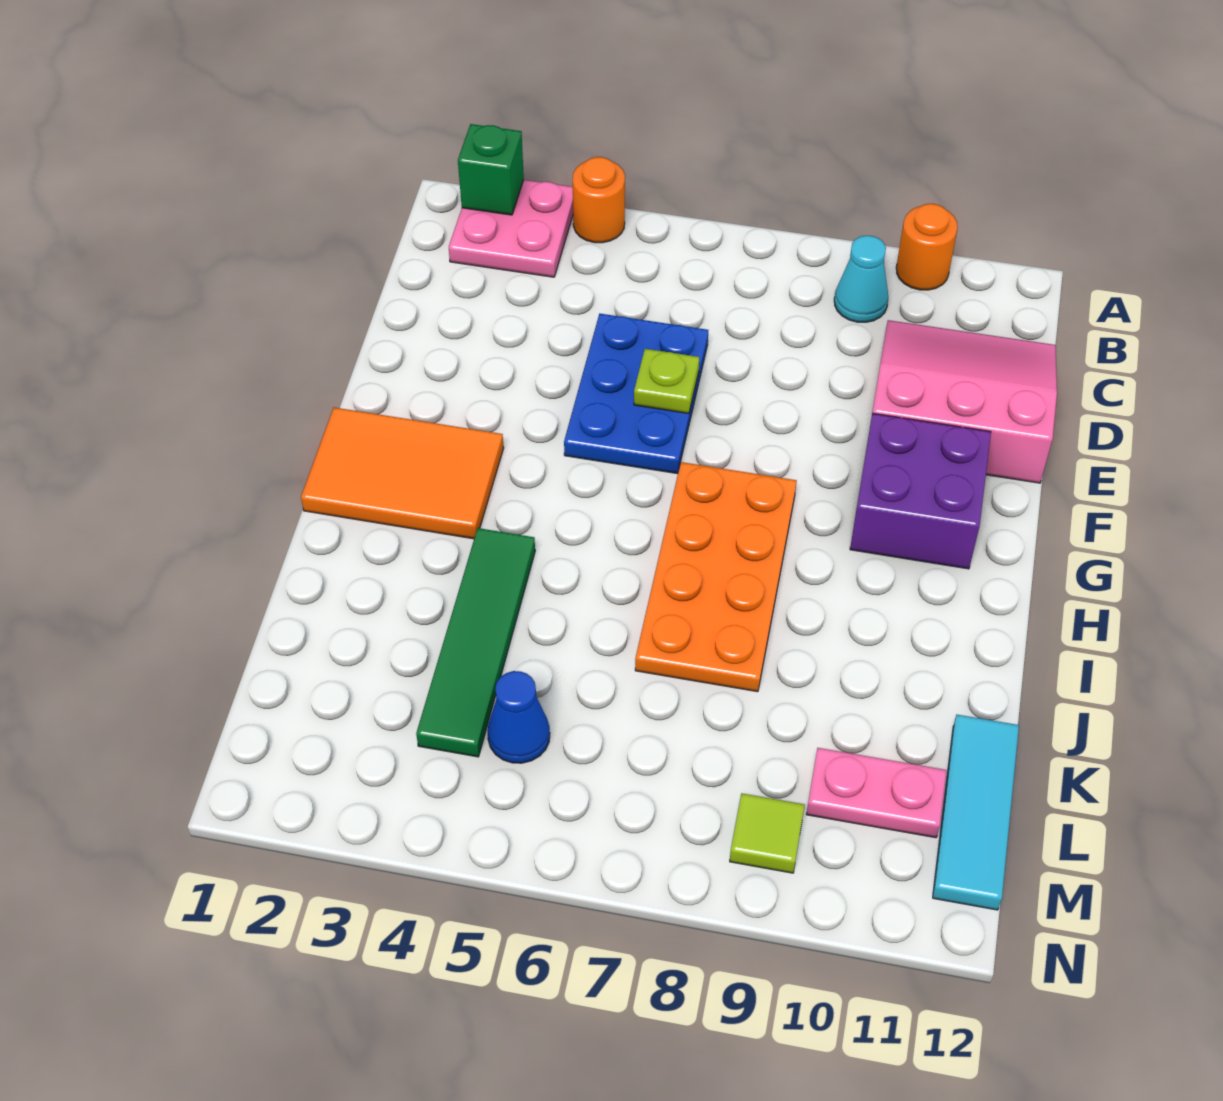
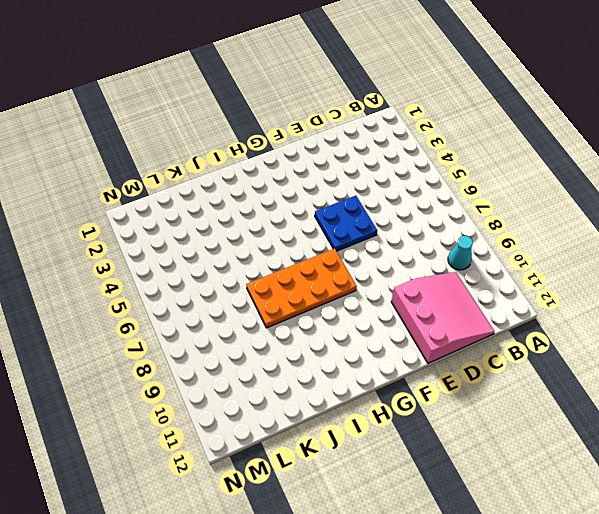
blue 2x2 plate [315,196,377,251] -> blue 2x3 plate [564,314,708,474]
none -> pink 2x2 plate [449,180,573,277]
none -> orange 1x1 round brick [573,157,625,243]
none -> orange 1x1 round brick [896,204,958,290]

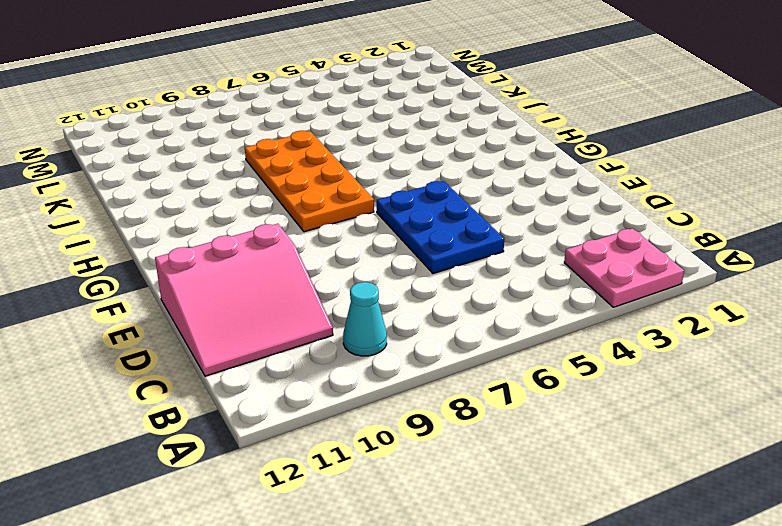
none -> orange 1x1 round brick [573,157,625,243]
none -> orange 1x1 round brick [896,204,958,290]
none -> purple 2x2 brick [850,413,991,569]

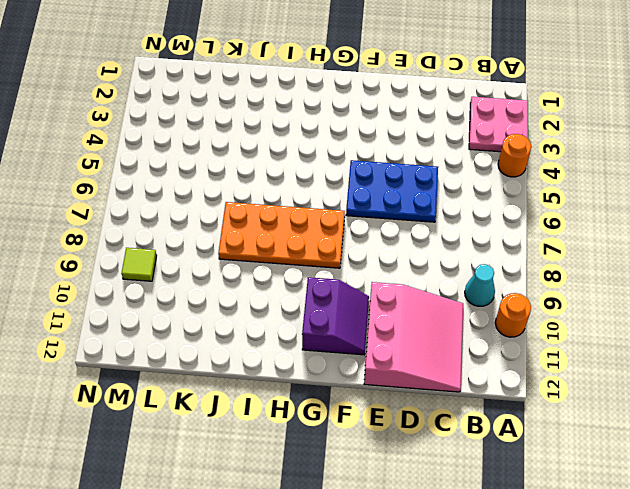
purple 2x2 slope [302,277,369,355] -> purple 2x2 brick [850,413,991,569]
none -> orange 2x3 tile [301,407,504,539]
none -> green 1x4 tile [416,528,535,757]
none -> cyan 1x3 tile [933,715,1019,910]

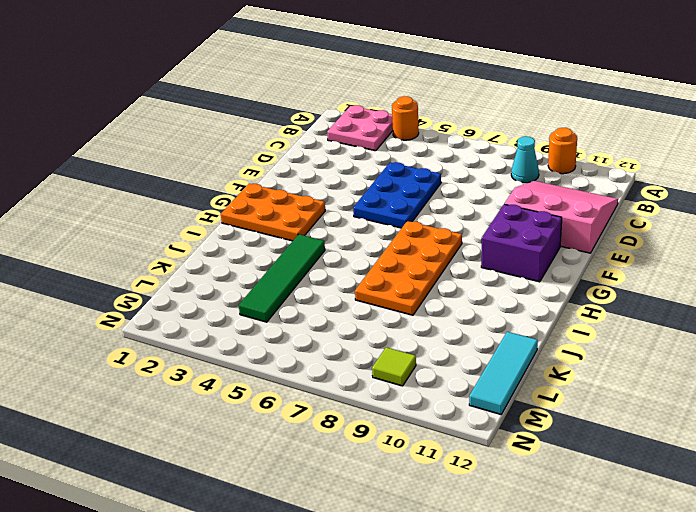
orange 2x3 plate [221,184,325,241] -> orange 2x3 tile [301,407,504,539]
none -> blue 1x1 cone [488,671,550,763]
none -> pink 1x2 plate [806,748,947,838]
none -> green 1x1 brick [458,124,524,215]

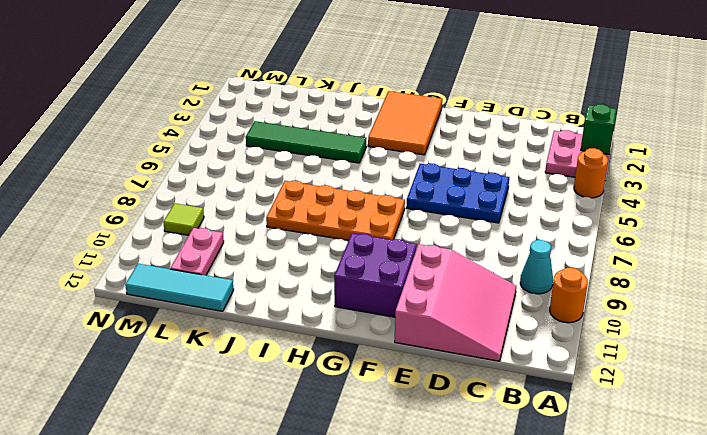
none -> blue 1x1 cone [488,671,550,763]
none -> lime 1x1 plate [634,349,699,414]

